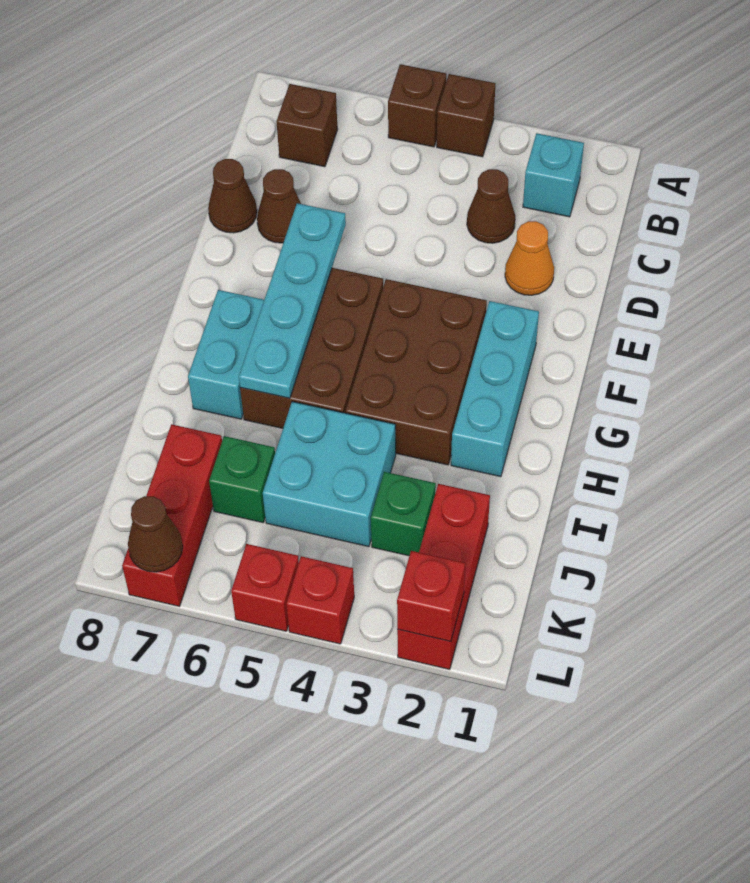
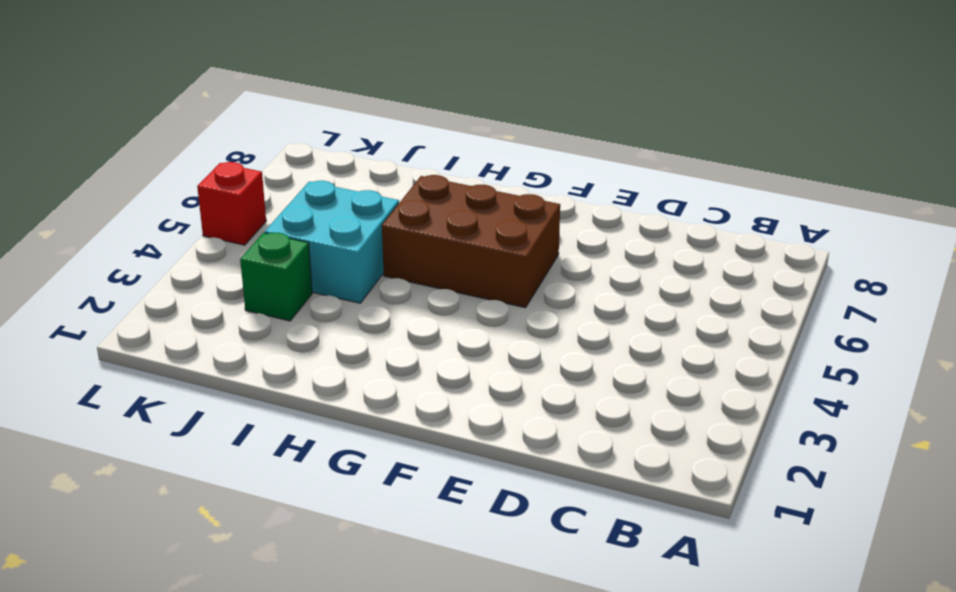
none -> brown 1x1 brick [437,74,496,157]
none -> brown 1x1 brick [388,64,446,147]
none -> cyan 1x1 brick [523,133,584,217]

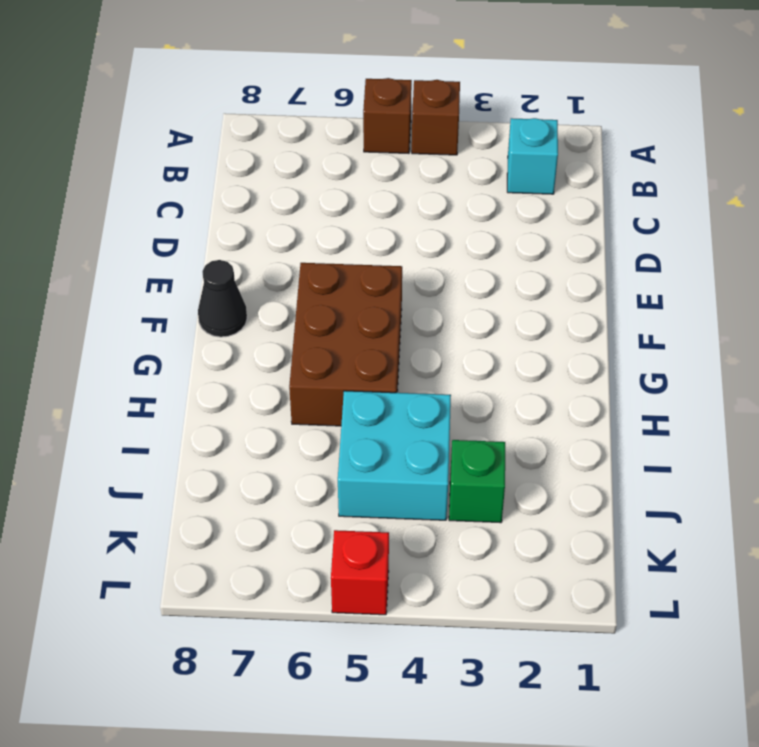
black 1x1 cone [198,260,247,337] -> none
none -> brown 1x1 brick [276,84,338,167]
none -> brown 1x1 cone [467,169,515,243]
none -> orange 1x1 cone [505,221,554,295]

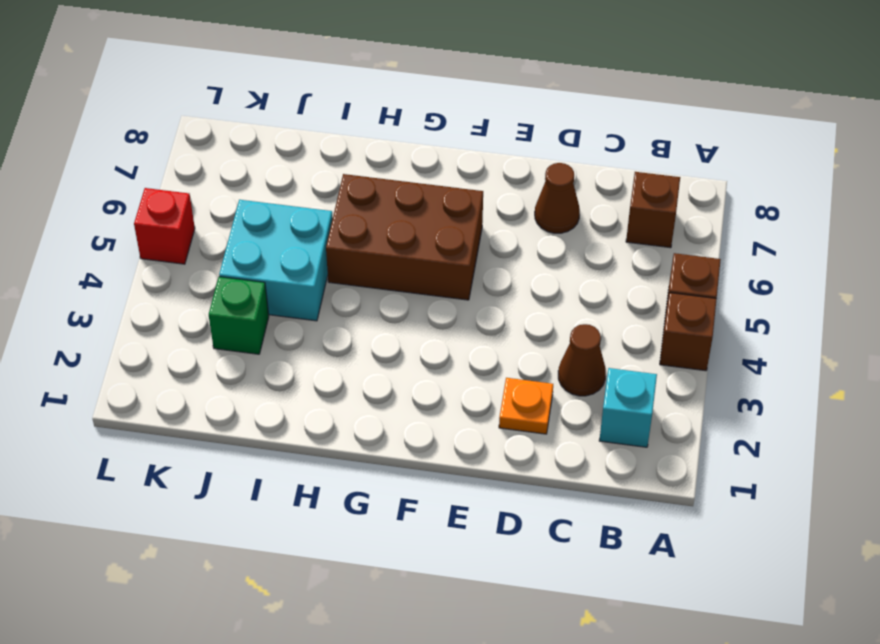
orange 1x1 plate [499,378,553,434] -> orange 1x1 cone [505,221,554,295]
none -> brown 1x1 cone [208,159,257,233]
none -> cyan 1x3 brick [451,301,539,477]
none -> brown 2x3 brick [345,279,487,465]

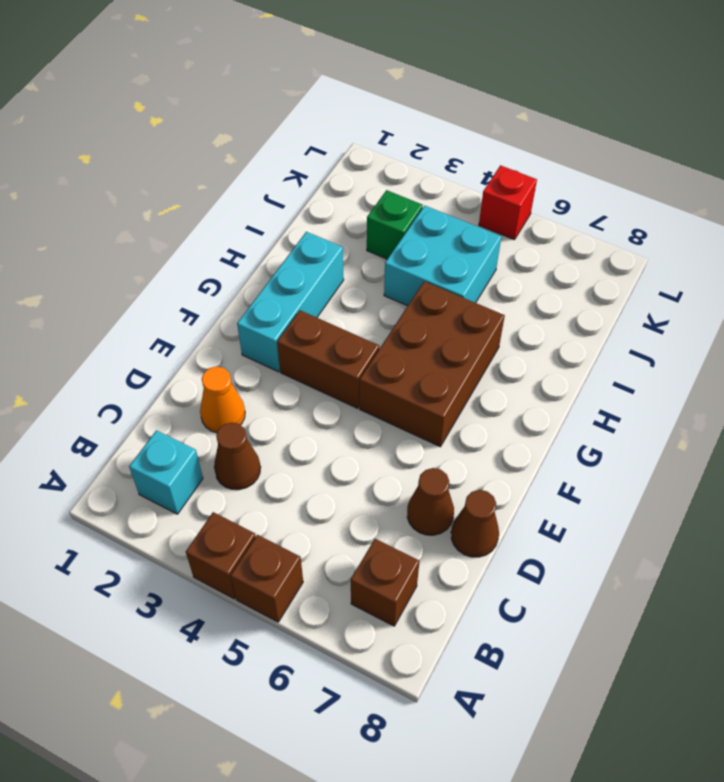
brown 1x2 brick [277,310,379,408] -> brown 2x3 brick [345,279,487,465]
none -> cyan 1x2 brick [188,290,264,419]
none -> red 1x3 brick [397,484,490,669]
none -> green 1x1 brick [209,436,275,523]

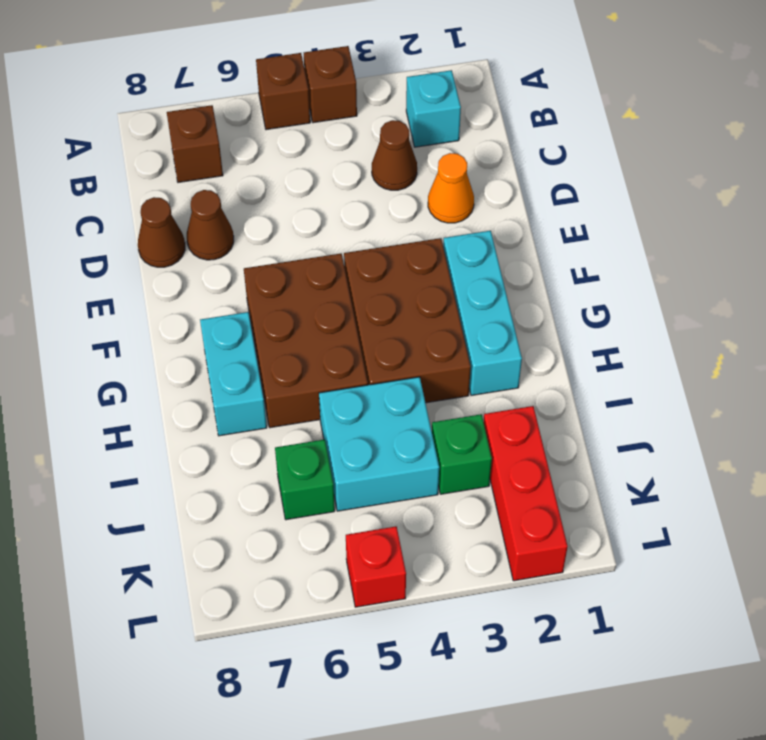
none -> red 1x3 brick [122,424,222,606]
none -> red 1x1 brick [286,556,354,644]
none -> cyan 1x4 plate [239,203,346,398]

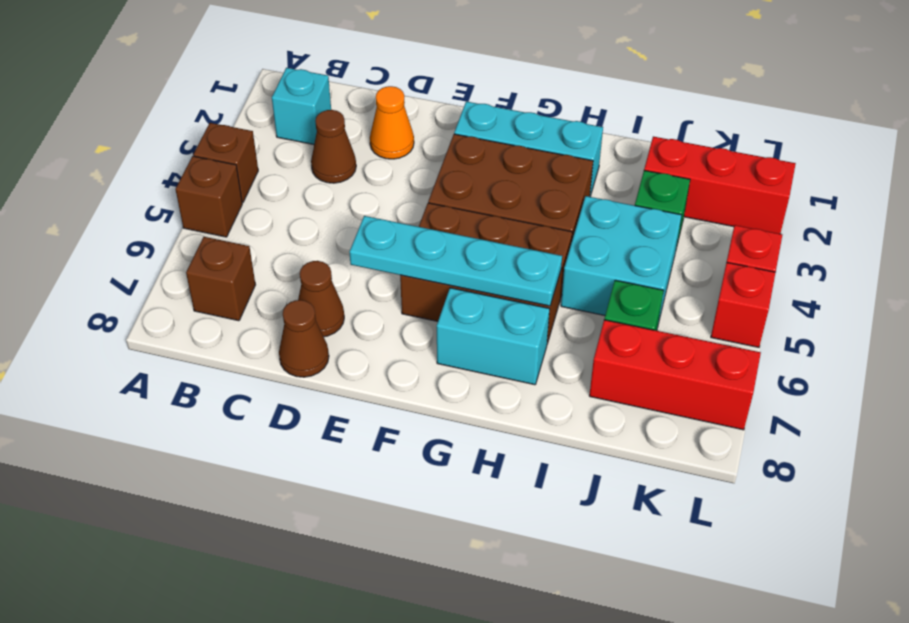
none -> red 1x1 brick [397,551,465,642]
none -> brown 1x1 cone [128,496,183,572]

